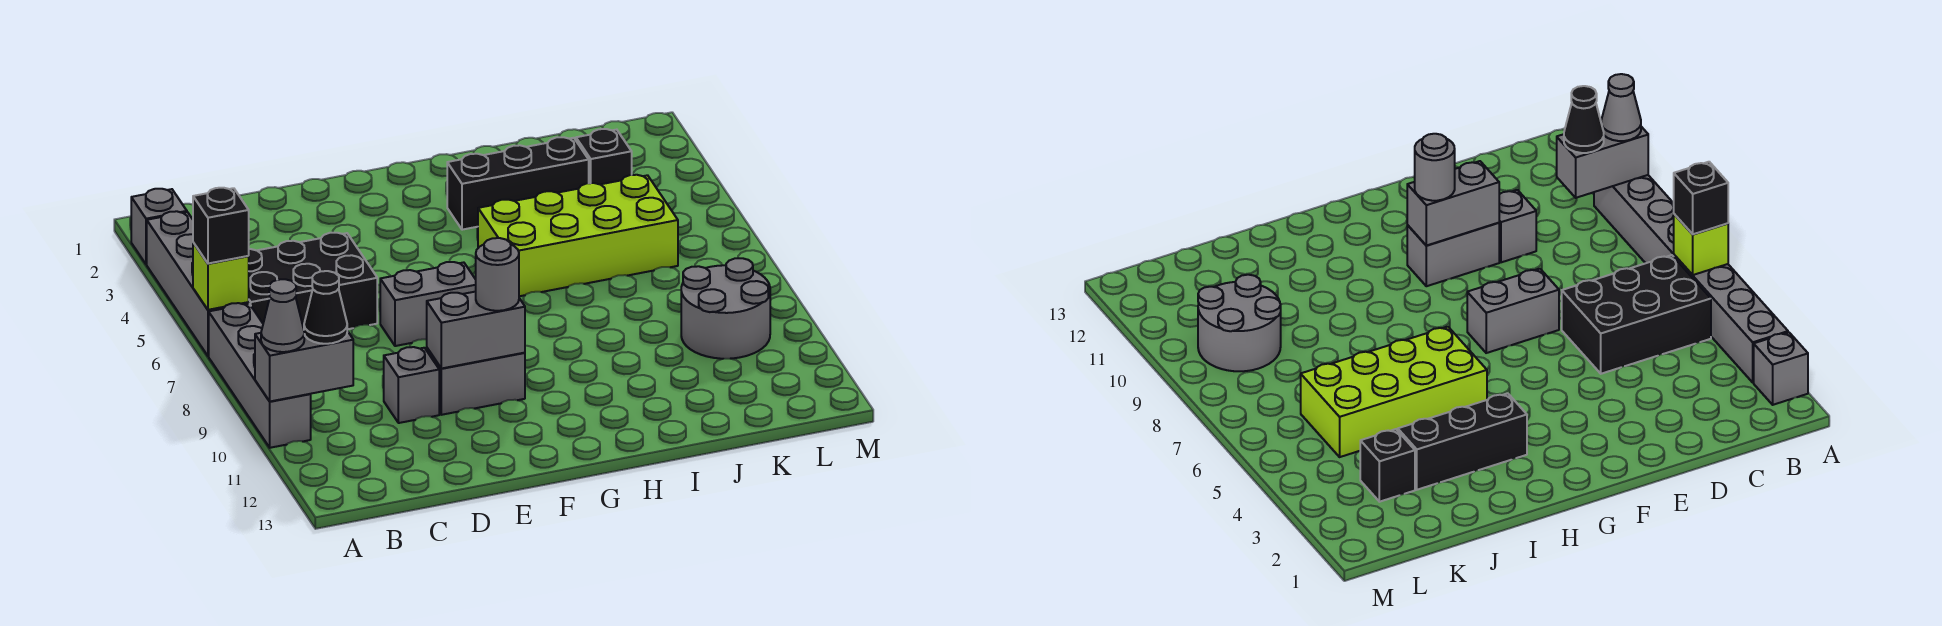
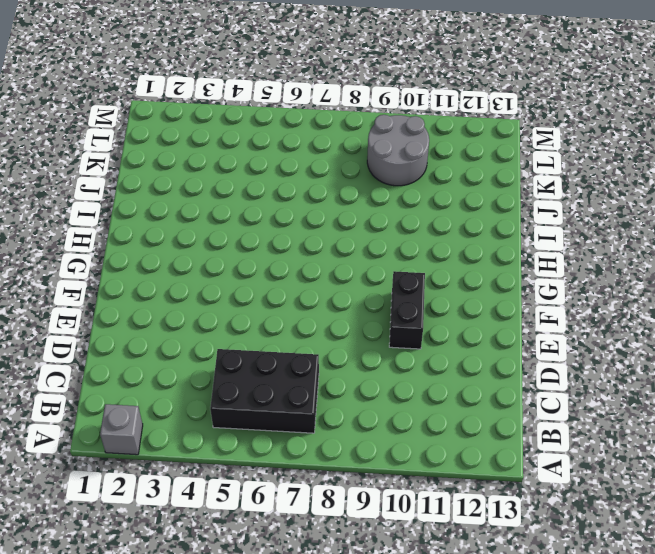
black 2x3 brick [210,349,319,433] -> black 2x3 brick turned to [248,233,377,329]
black 1x2 brick [389,271,425,349] -> grey 1x2 brick [427,348,525,415]
none -> grey 1x4 brick [147,211,249,356]
none -> grey 1x4 brick [209,303,311,448]
none -> grey 1x1 brick [384,347,439,423]

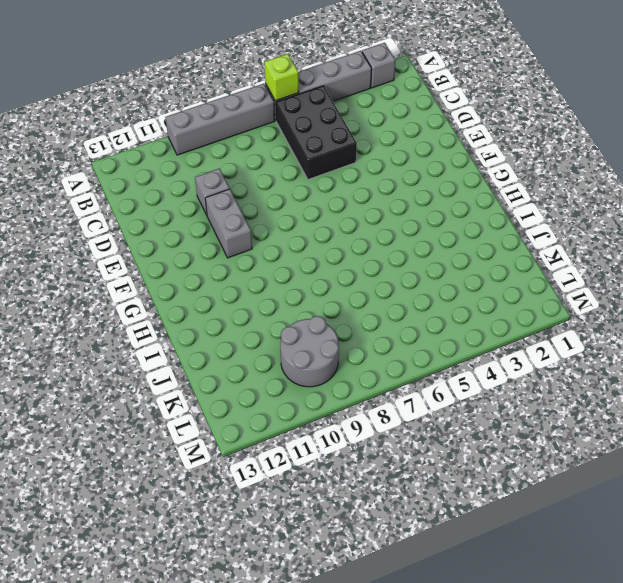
none -> grey 1x2 brick [380,262,476,346]
none -> black 1x3 brick [447,137,589,230]
none -> lime 2x4 brick [478,175,678,296]

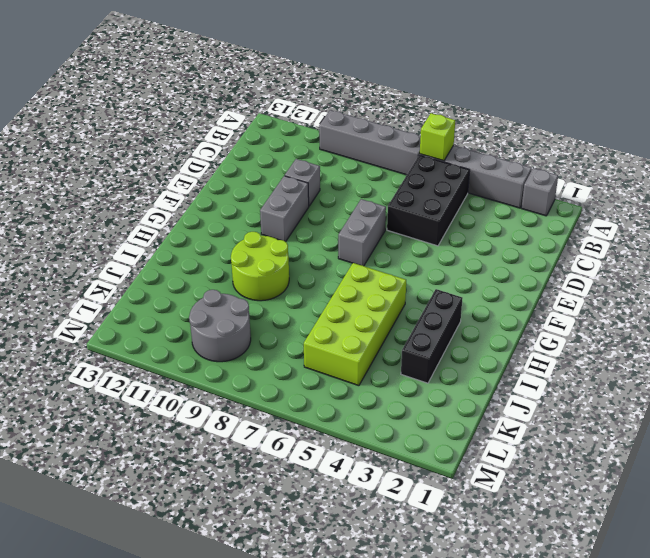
lime 2x2 round brick [231,232,289,301] -> none
none -> black 1x1 brick [576,129,632,184]
none -> grey 1x2 brick [255,325,353,401]
none -> grey 1x2 brick [427,292,525,368]

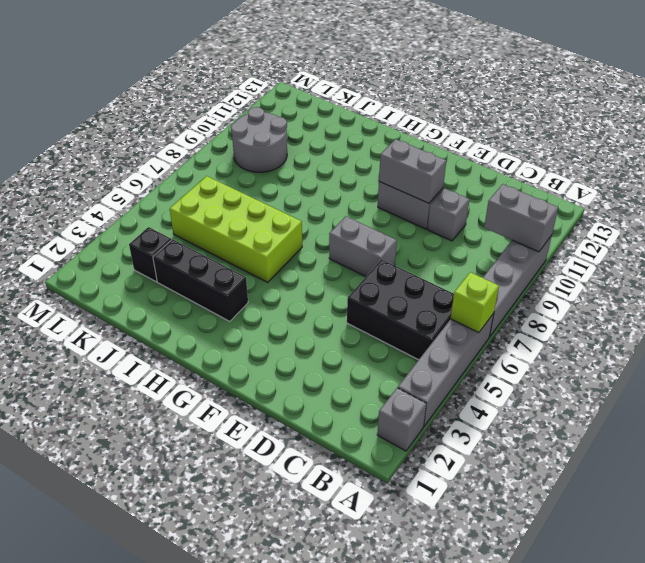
none -> black 1x1 brick [193,188,249,264]
none -> grey 1x1 cone [261,279,304,352]
none -> black 1x1 cone [304,271,347,344]

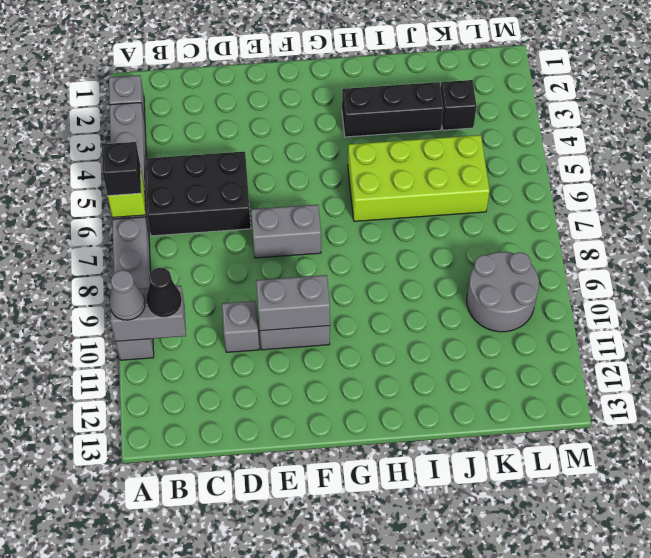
none -> grey 1x1 round brick [476,238,519,311]

